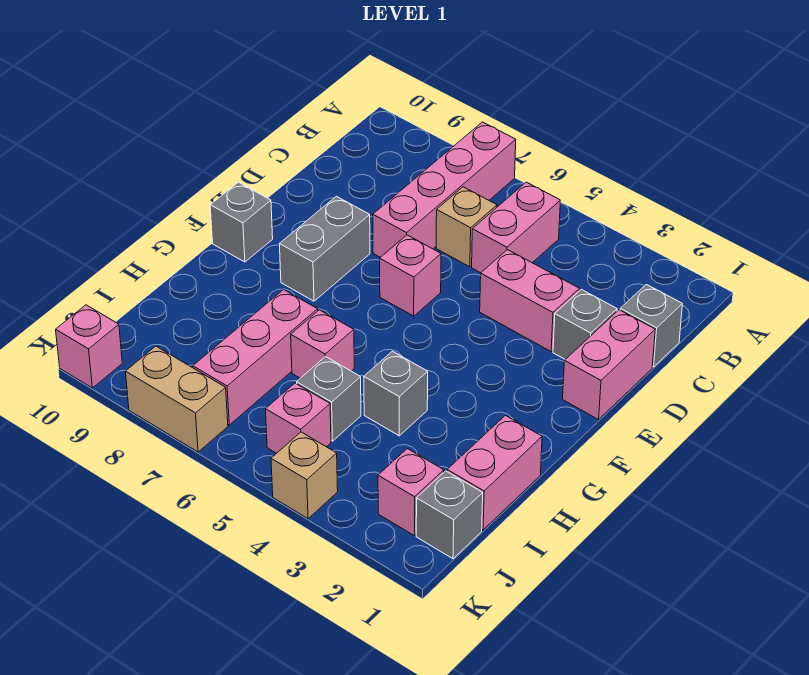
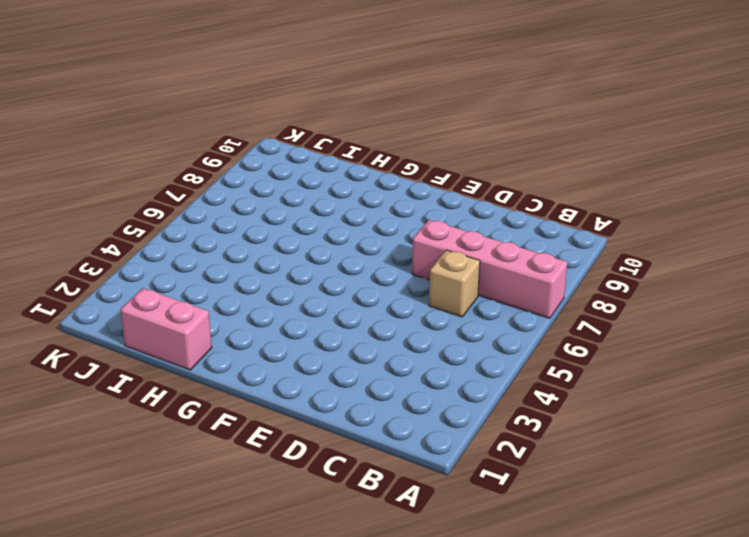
none -> pink 1x2 brick [472,182,560,273]
none -> grey 1x1 brick [620,284,682,367]
none -> pink 1x2 brick [563,310,655,420]

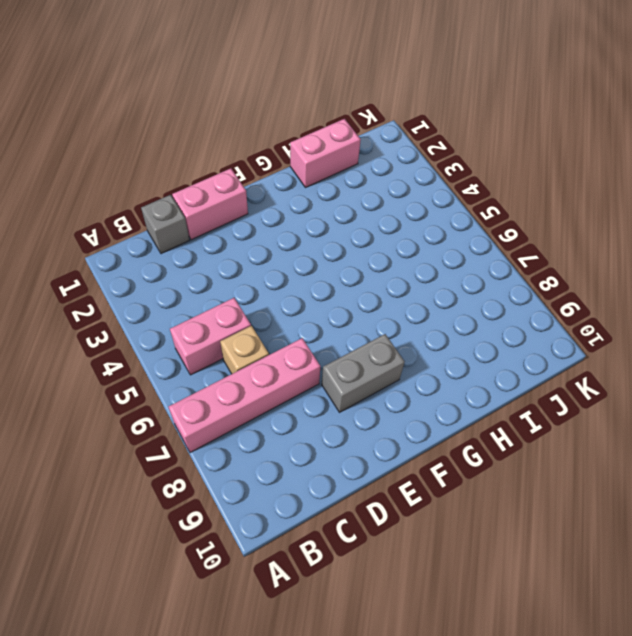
none -> grey 1x1 brick [553,289,617,359]
none -> pink 1x2 brick [480,250,579,351]
none -> pink 1x1 brick [380,235,441,316]

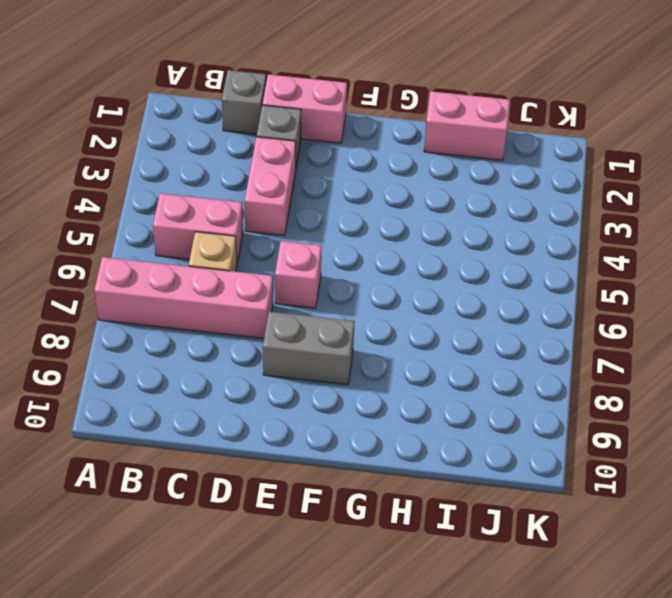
none -> grey 1x1 brick [210,182,273,262]
none -> grey 1x1 brick [364,351,428,436]
none -> pink 1x1 brick [291,310,354,378]

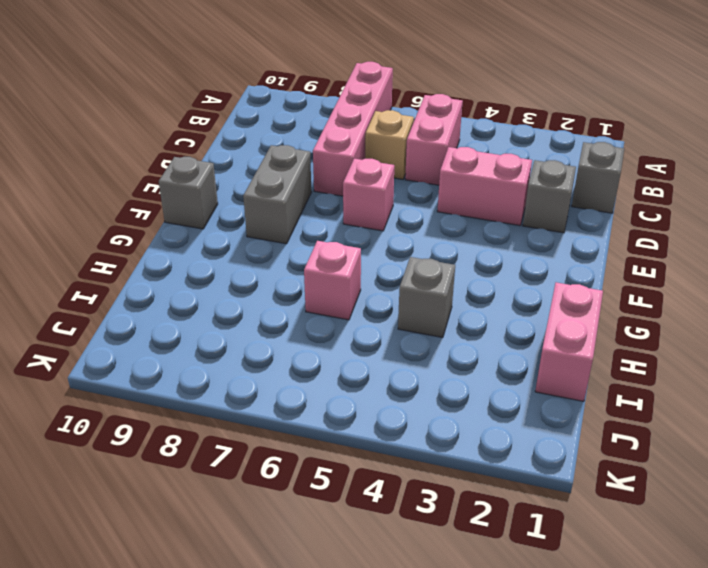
none -> pink 1x2 brick [563,310,655,420]
none -> pink 1x3 brick [193,290,318,425]
none -> grey 1x1 brick [297,356,361,441]

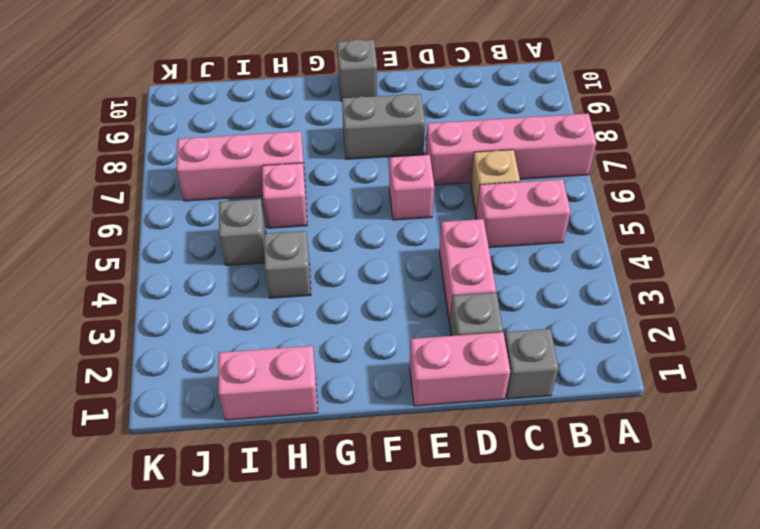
none -> grey 1x1 brick [416,471,483,559]
none -> pink 1x1 brick [378,449,444,536]
none -> pink 1x1 brick [266,383,331,453]

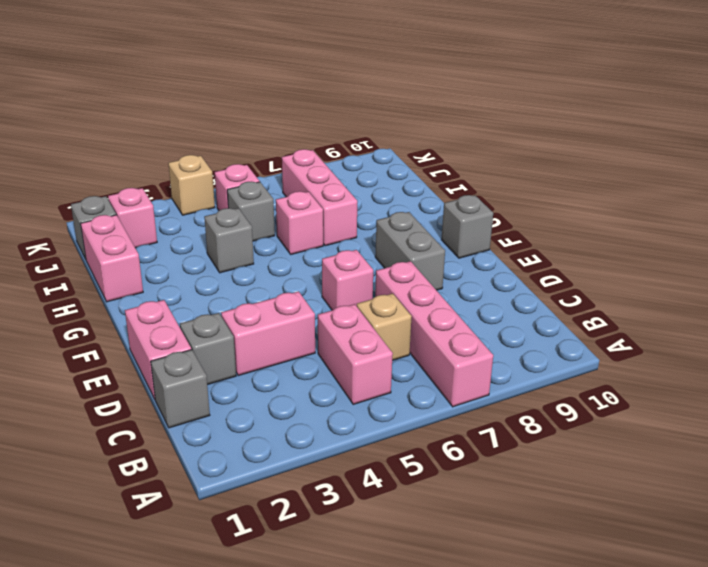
none -> tan 1x2 brick [126,346,228,452]
none -> pink 1x1 brick [56,305,122,388]

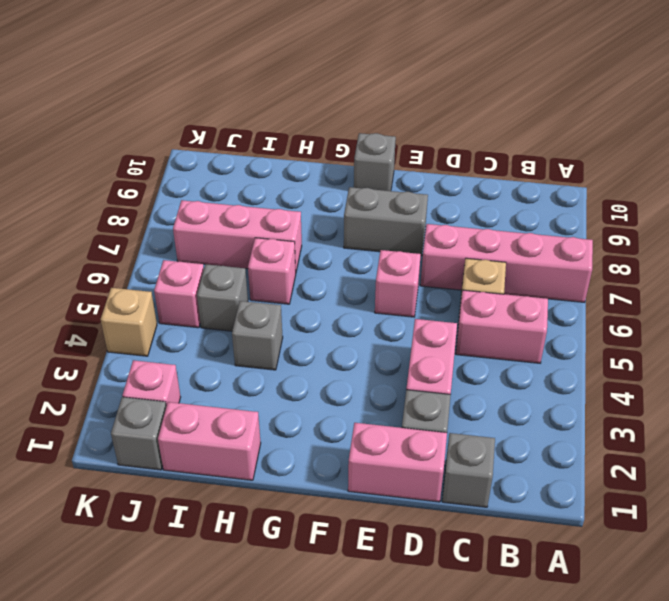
none -> tan 1x2 brick [126,346,228,452]
none -> pink 1x1 brick [56,305,122,388]

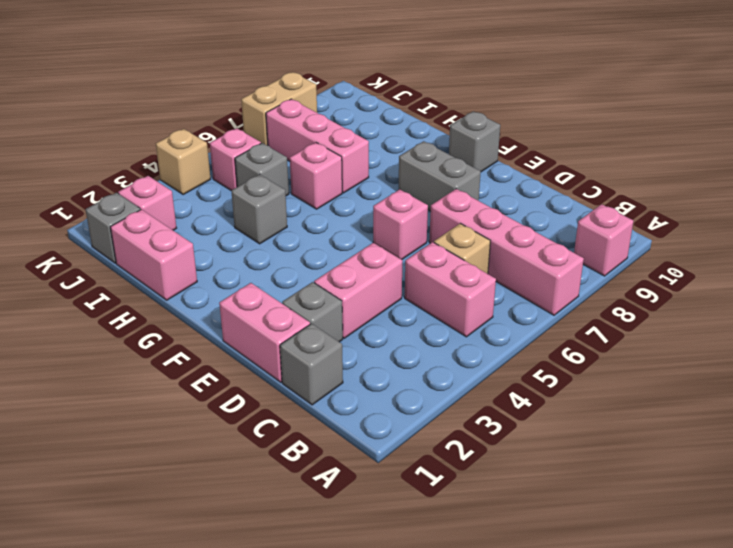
pink 1x1 brick [574,204,633,276] -> pink 1x1 brick moved to [56,305,122,388]

